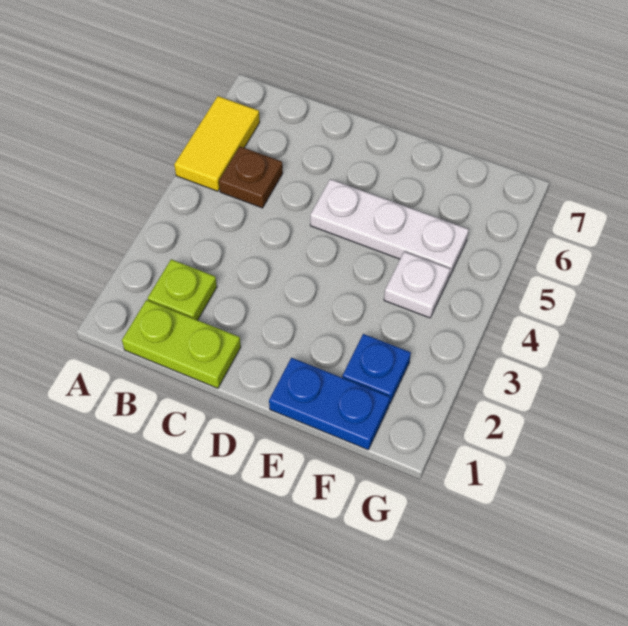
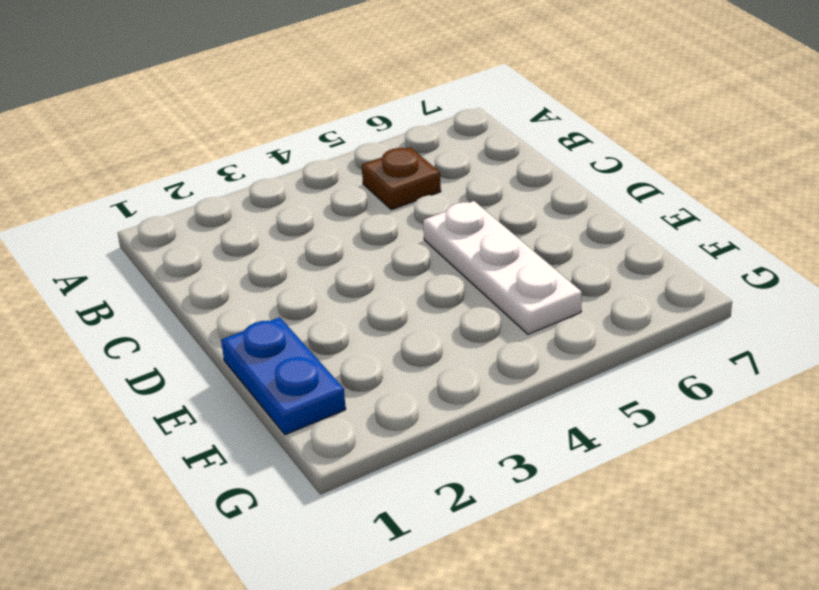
none -> yellow 1x2 tile [174,96,260,191]
none -> lime 1x2 plate [122,300,241,388]

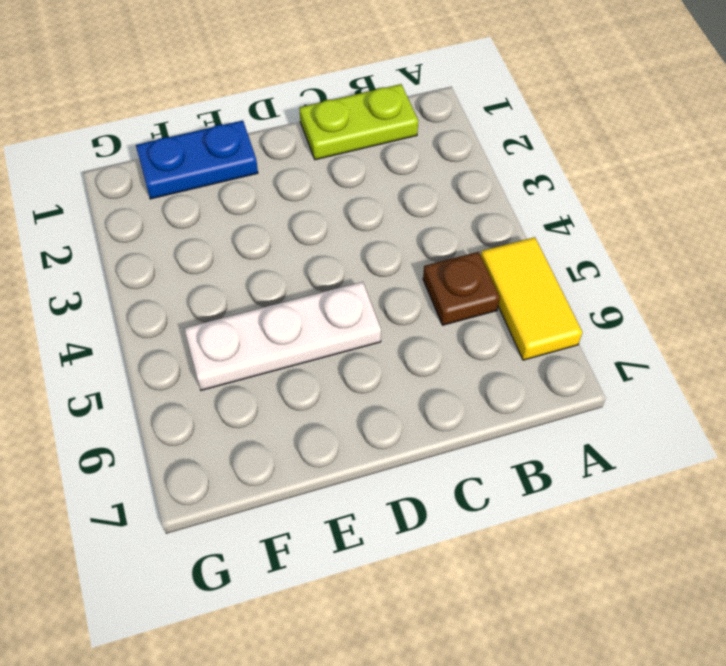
none -> lime 1x1 plate [148,259,217,320]
none -> blue 1x1 plate [342,334,411,404]

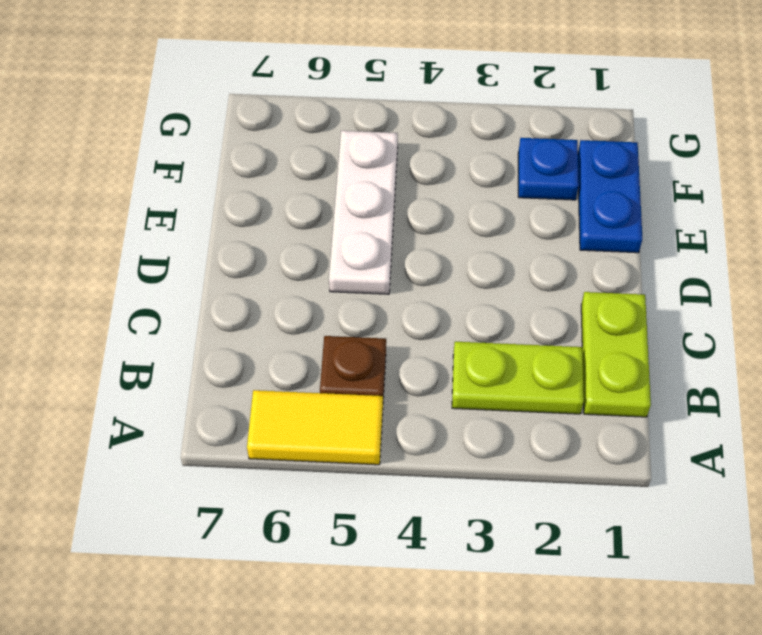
lime 1x2 plate [452,342,584,414] -> lime 1x1 plate [148,259,217,320]
none -> white 1x1 plate [384,252,450,318]

